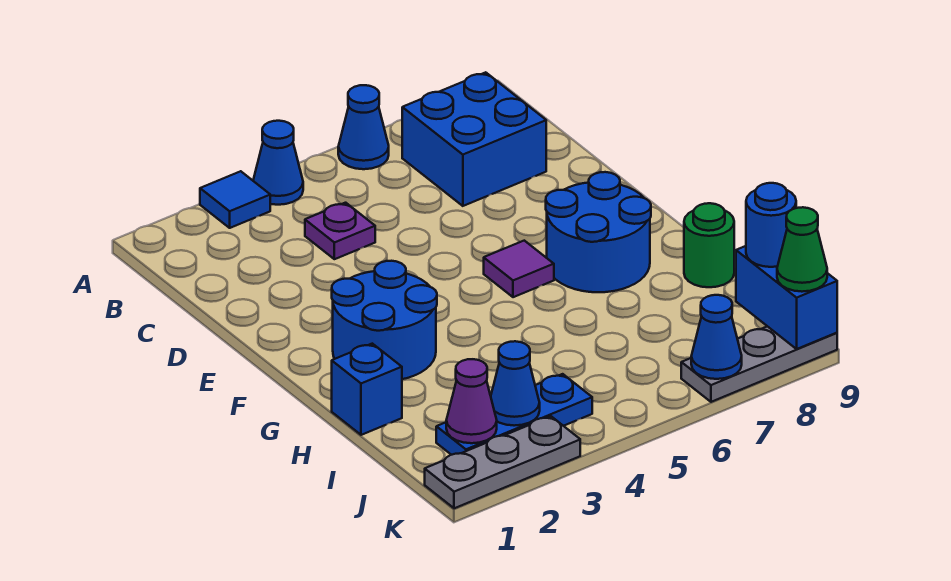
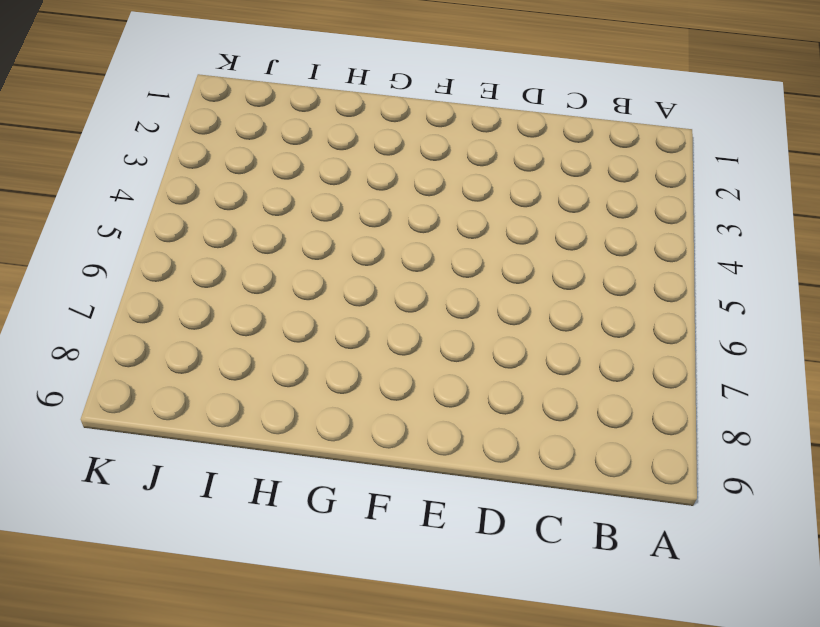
none -> blue 1x1 tile [200,171,270,228]
none -> blue 1x1 cone [253,121,303,205]
none -> blue 1x1 cone [338,85,389,169]

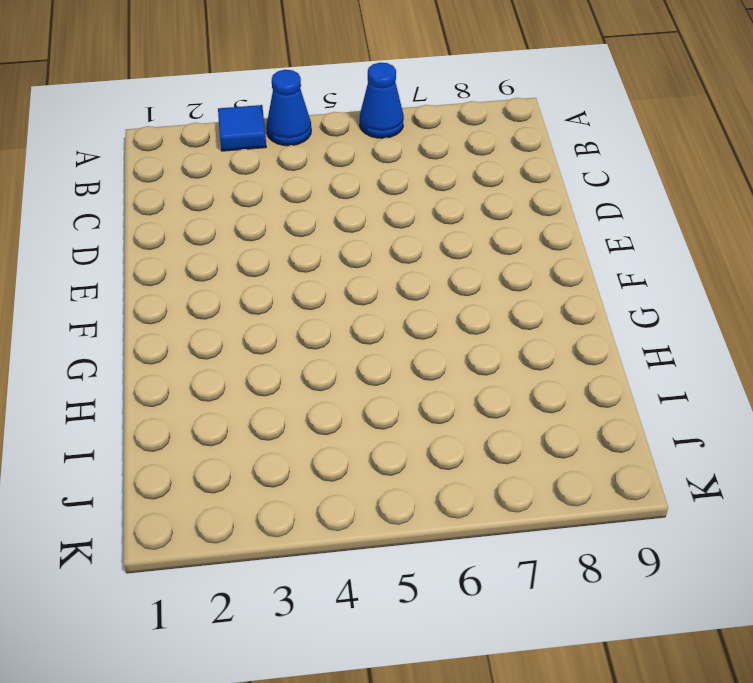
none -> blue 2x2 brick [402,72,546,206]
none -> purple 1x1 plate [305,203,375,259]
none -> blue 2x2 round brick [332,261,437,379]

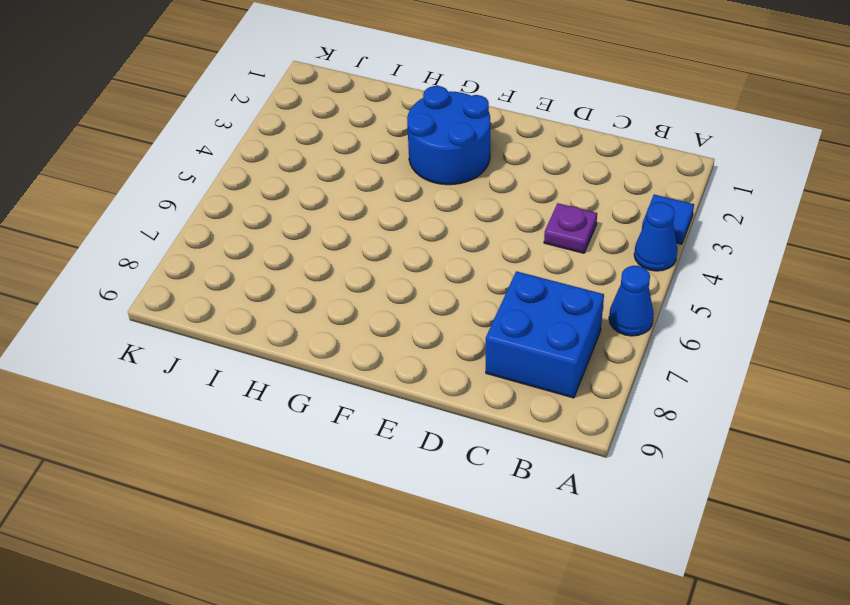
none -> purple 1x1 tile [484,241,554,297]
none -> blue 2x2 round brick [546,172,651,292]
none -> blue 1x1 brick [332,344,402,435]

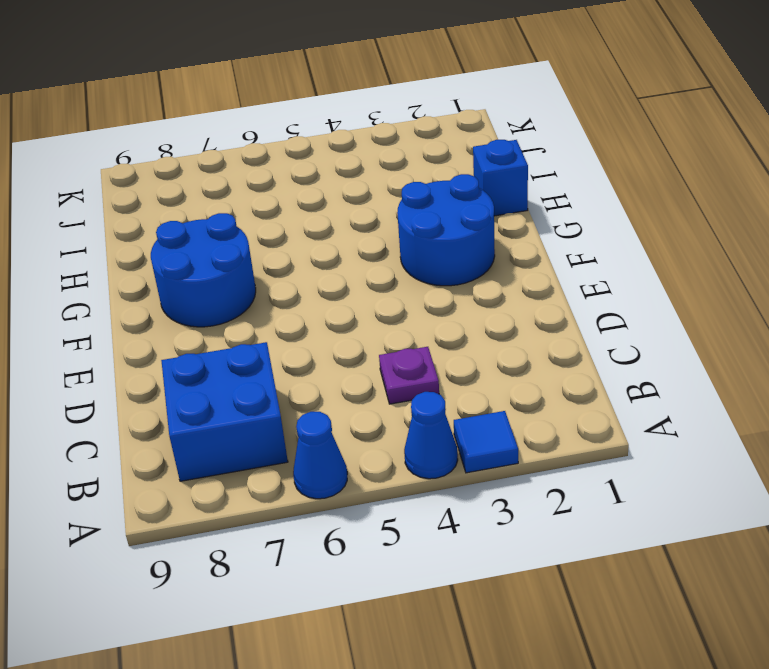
none -> purple 1x1 tile [484,241,554,297]
none -> green 1x1 round brick [684,203,734,287]
none -> blue 1x3 plate [436,374,592,455]

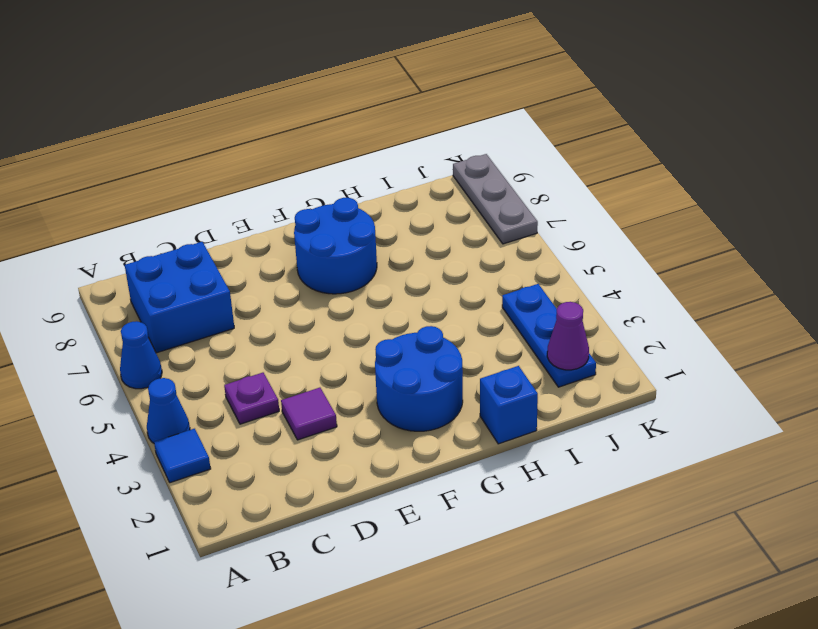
purple 1x1 tile [281,388,337,440] -> purple 1x1 tile moved to [484,241,554,297]
none -> green 1x1 round brick [684,203,734,287]
none -> grey 1x3 plate [425,416,580,508]
none -> blue 1x1 cone [491,341,540,426]

